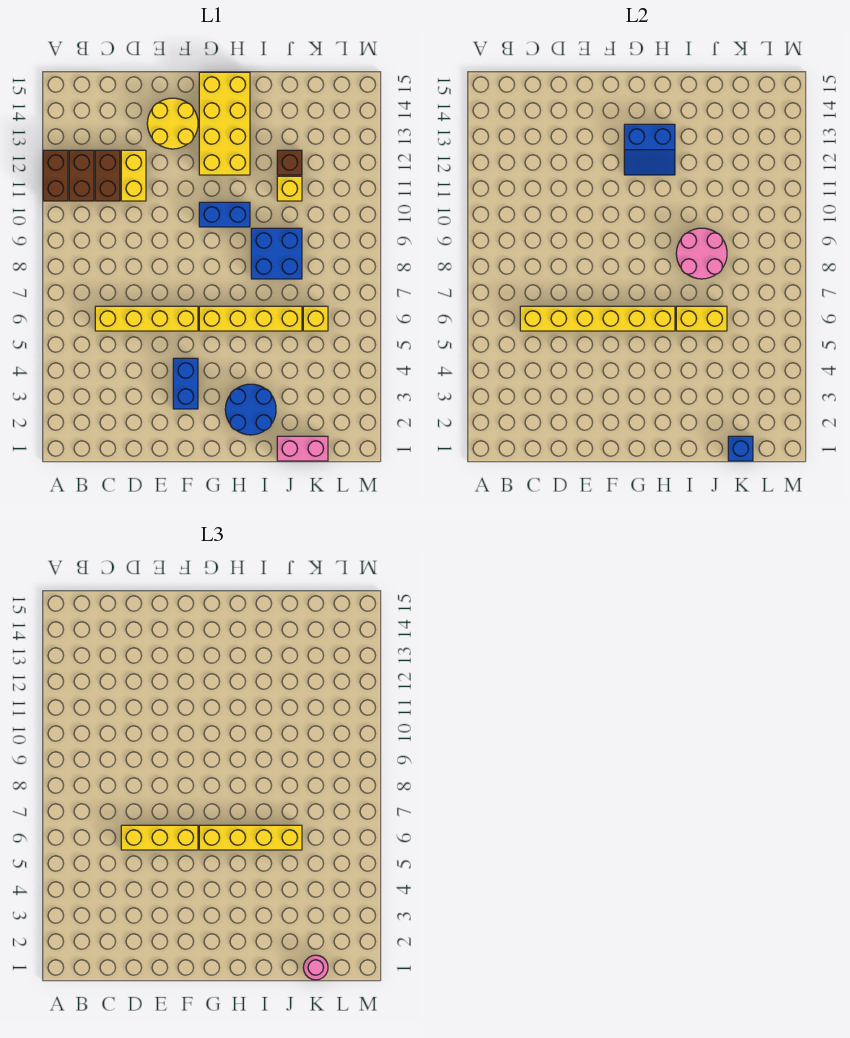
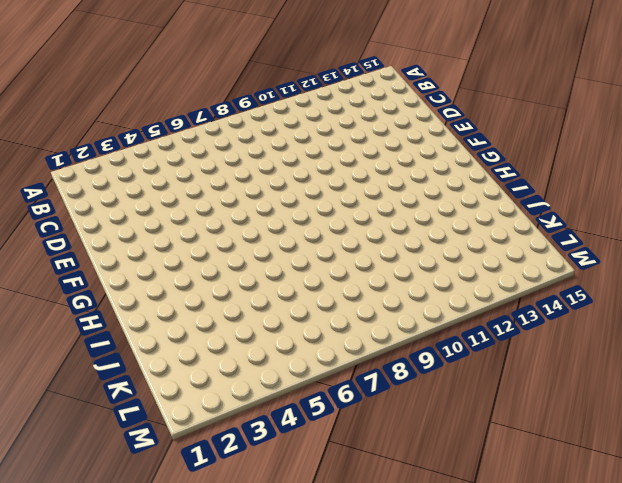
none -> brown 1x2 brick [43,150,68,201]
none -> brown 1x2 brick [69,150,94,201]
none -> yellow 1x4 brick [95,306,198,331]

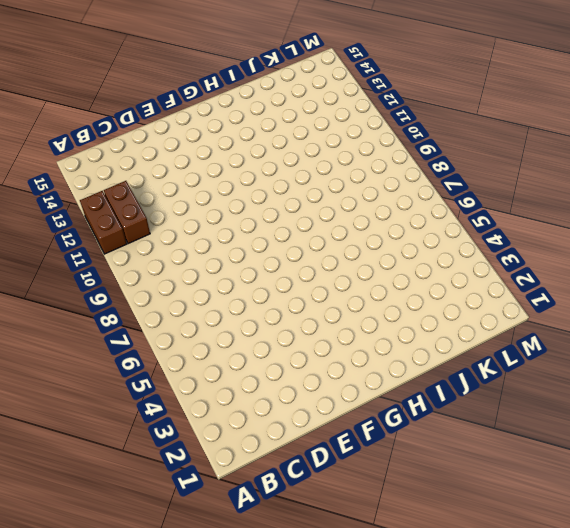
none -> yellow 1x4 brick [95,306,198,331]
none -> brown 1x2 brick [95,150,120,201]
none -> yellow 1x2 brick [121,150,146,201]

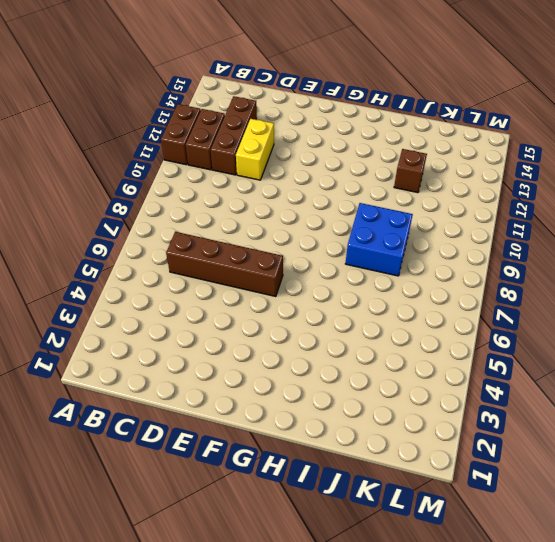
brown 1x4 brick [166,232,283,297] -> yellow 1x4 brick [95,306,198,331]
brown 1x3 brick [211,96,257,175] -> brown 1x2 brick [95,150,120,201]
none -> yellow 2x2 round brick [147,98,198,149]
none -> blue 1x2 brick [173,358,198,409]
none -> yellow 1x4 brick [199,306,302,331]

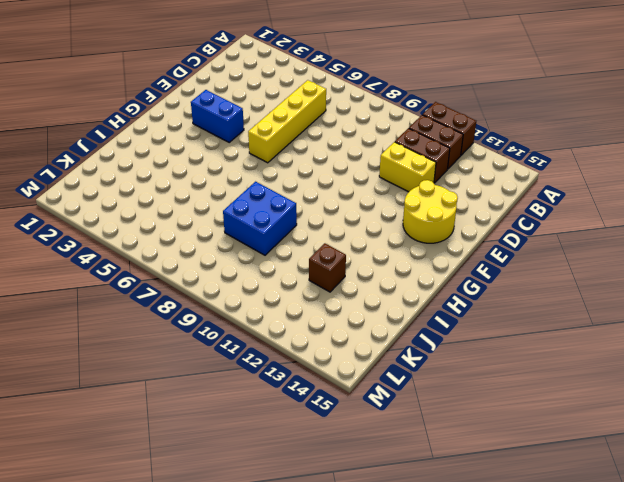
none -> yellow 1x4 brick [199,306,302,331]
none -> blue 1x2 brick [199,202,250,227]
none -> yellow 2x4 brick [199,72,250,175]

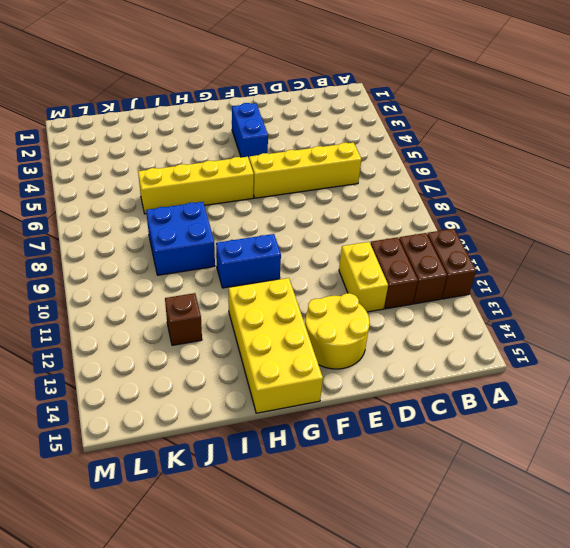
none -> blue 2x2 round brick [225,384,276,435]
none -> pink 1x2 brick [277,436,328,461]
none -> yellow 1x1 brick [277,176,302,201]

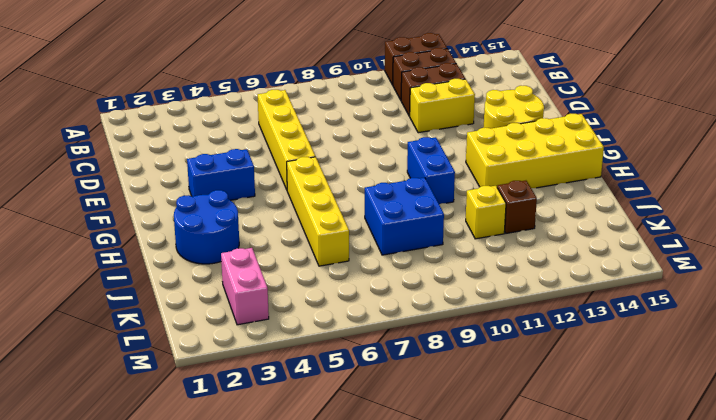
pink 1x2 brick [221,248,269,325] -> pink 1x2 brick moved to [277,436,328,461]
none -> yellow 1x1 brick [303,306,328,331]
none -> yellow 1x6 brick [520,306,675,331]
none -> blue 2x2 slope [624,124,675,175]

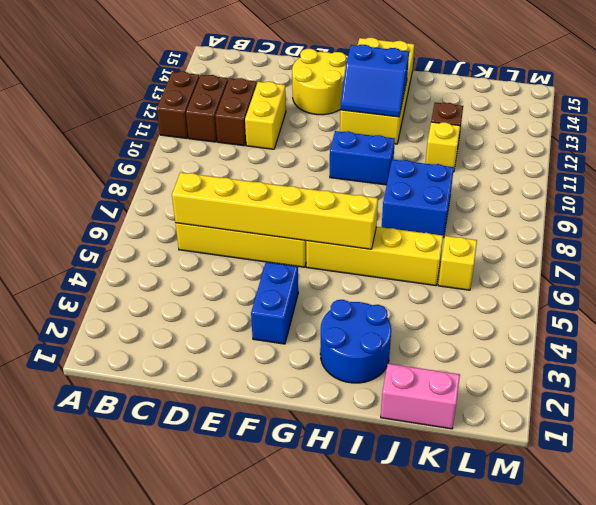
none -> yellow 1x2 brick [676,306,727,331]
none -> pink 2x2 round brick [676,228,727,279]
none -> blue 1x1 brick [728,436,753,461]

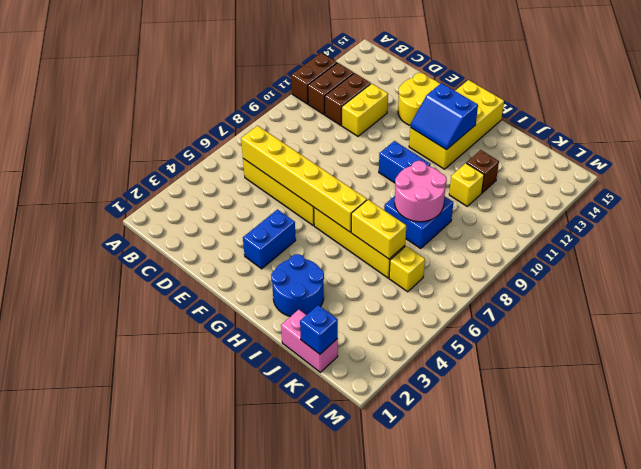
none -> yellow 1x3 brick [121,825,198,850]
none -> yellow 1x4 brick [199,825,302,850]
none -> pink 1x1 round brick [303,955,328,980]

